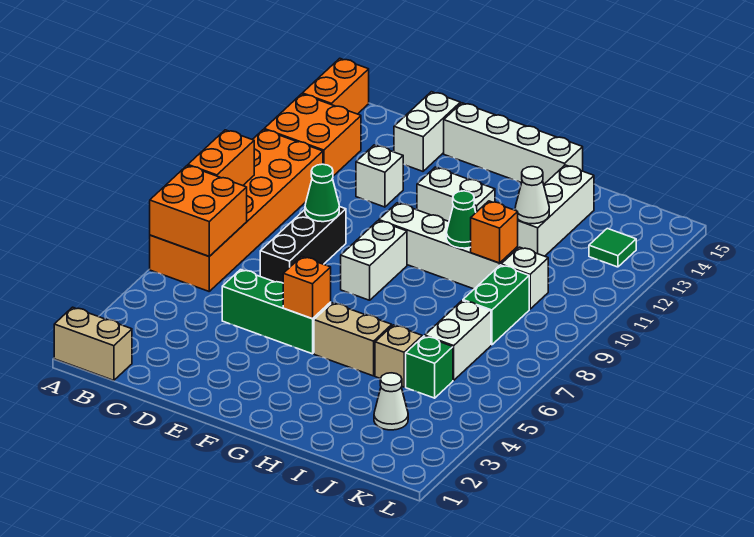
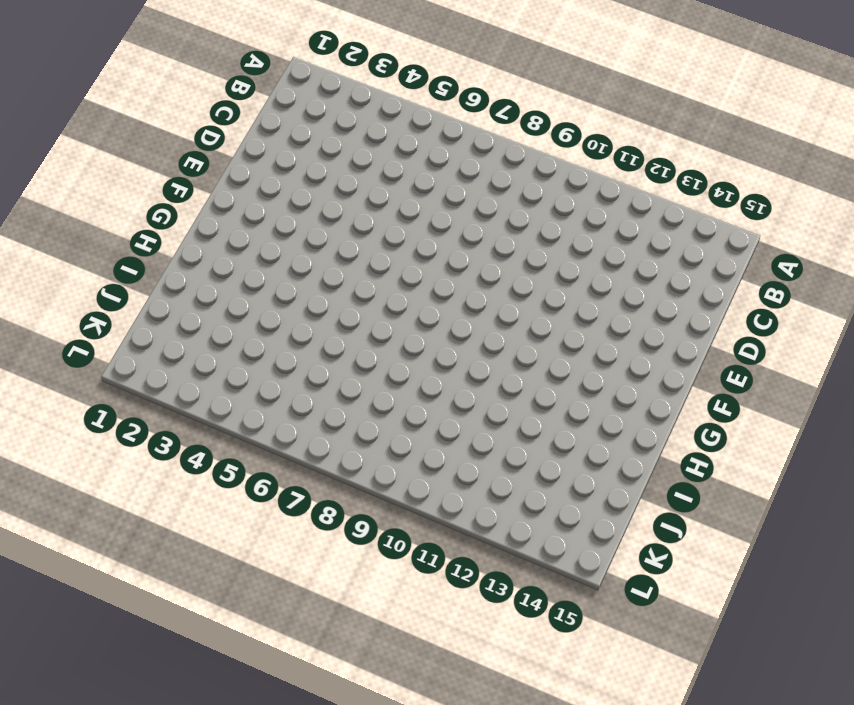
none -> tan 1x2 brick [54,307,132,380]
none -> orange 2x6 brick [150,130,323,291]
none -> orange 2x2 brick [264,94,361,176]

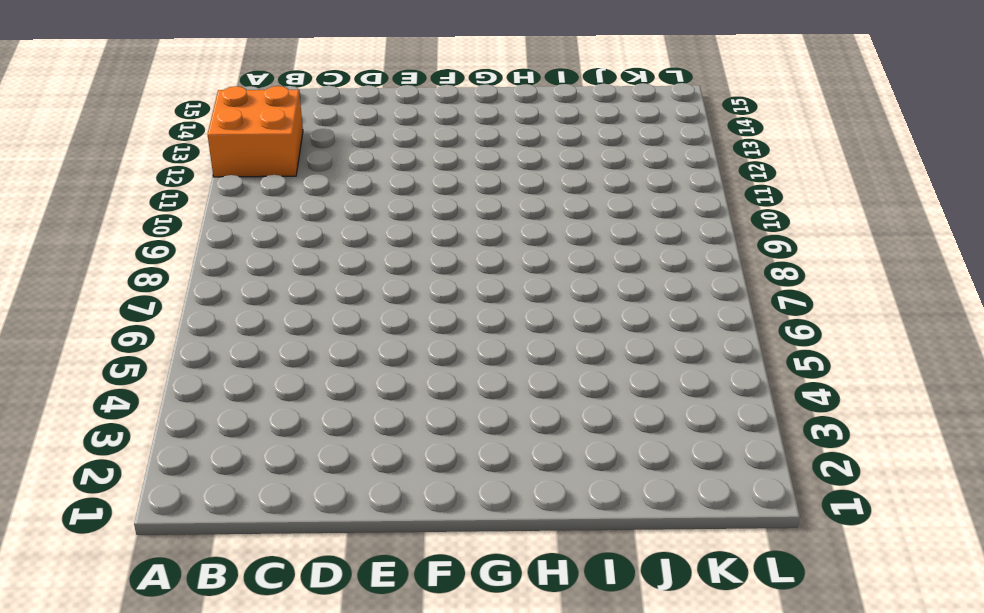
none -> tan 1x2 brick [54,307,132,380]
none -> orange 2x6 brick [150,130,323,291]
none -> orange 1x2 brick [302,58,369,114]

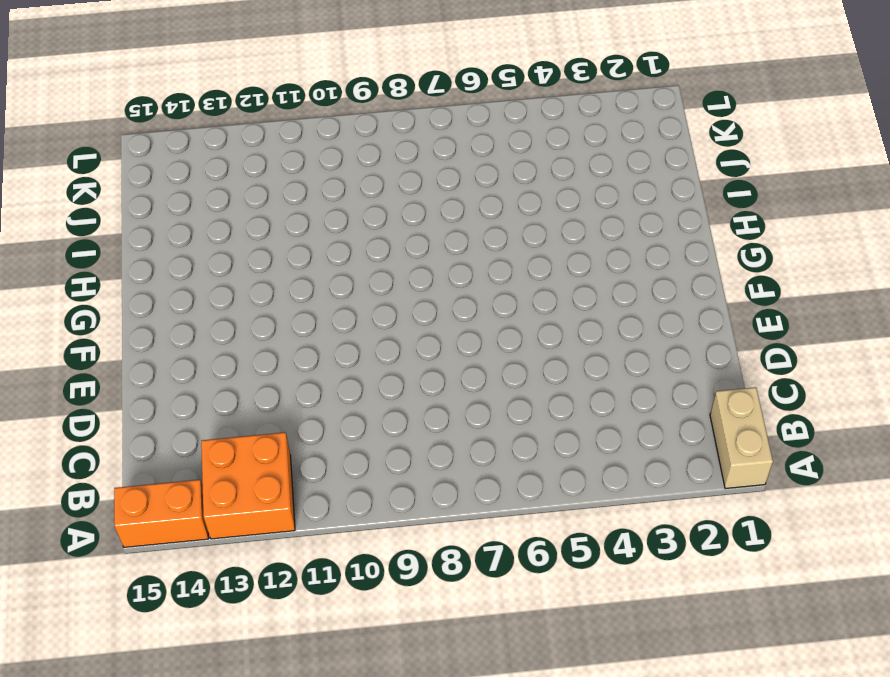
none -> orange 2x6 brick [150,130,323,291]
none -> green 1x3 brick [222,270,331,354]
none -> black 1x3 brick [260,207,346,283]

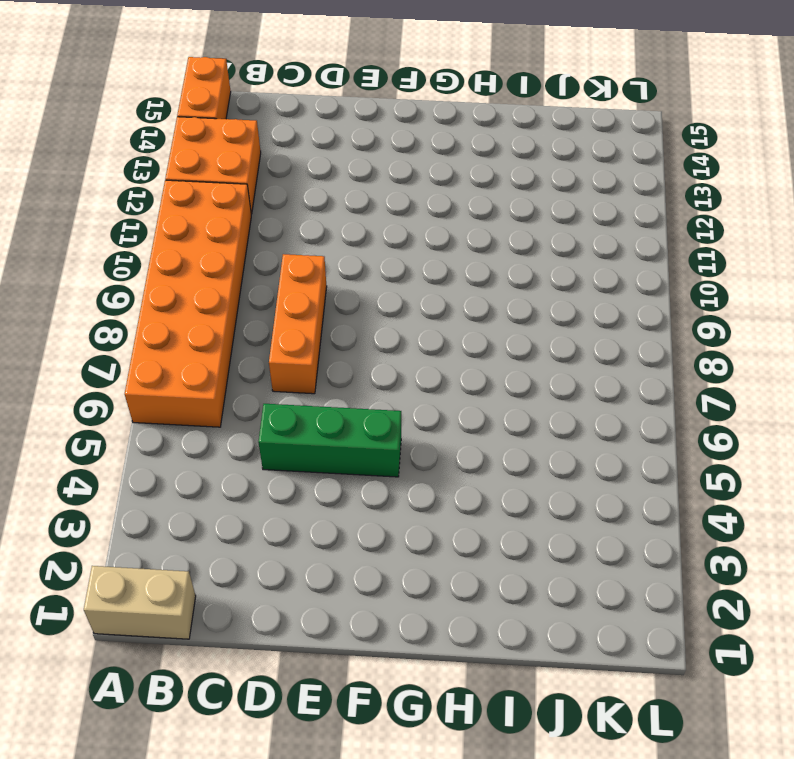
orange 1x3 brick [269,254,327,394] -> black 1x3 brick [260,207,346,283]
none -> white 1x1 brick [356,145,403,207]
none -> white 1x2 brick [394,92,460,171]
none -> white 1x4 brick [444,103,583,184]

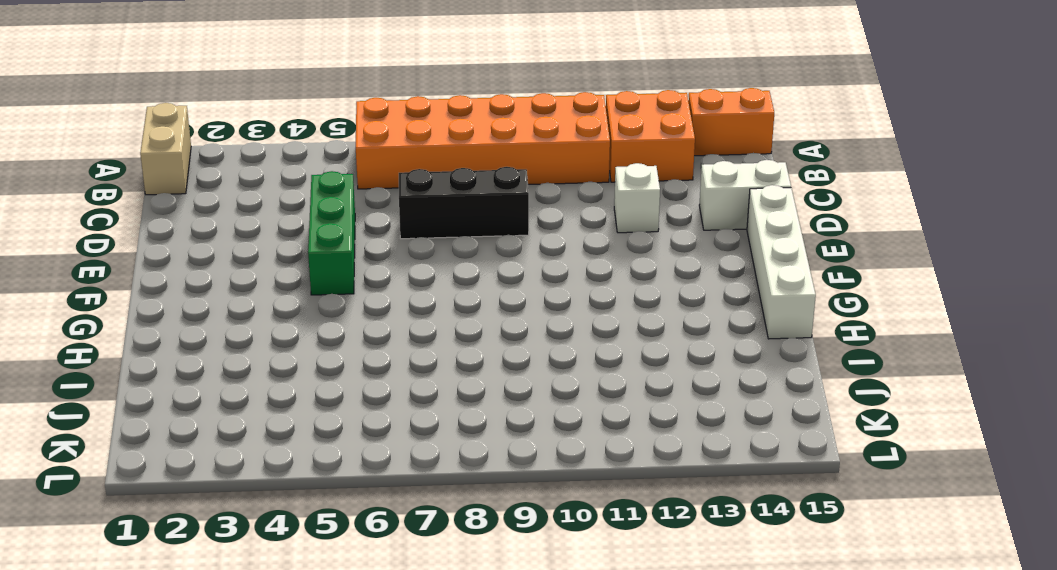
none -> white 1x2 brick [341,221,407,300]
none -> white 1x4 brick [379,203,518,289]
none -> white 1x2 brick [417,167,495,221]

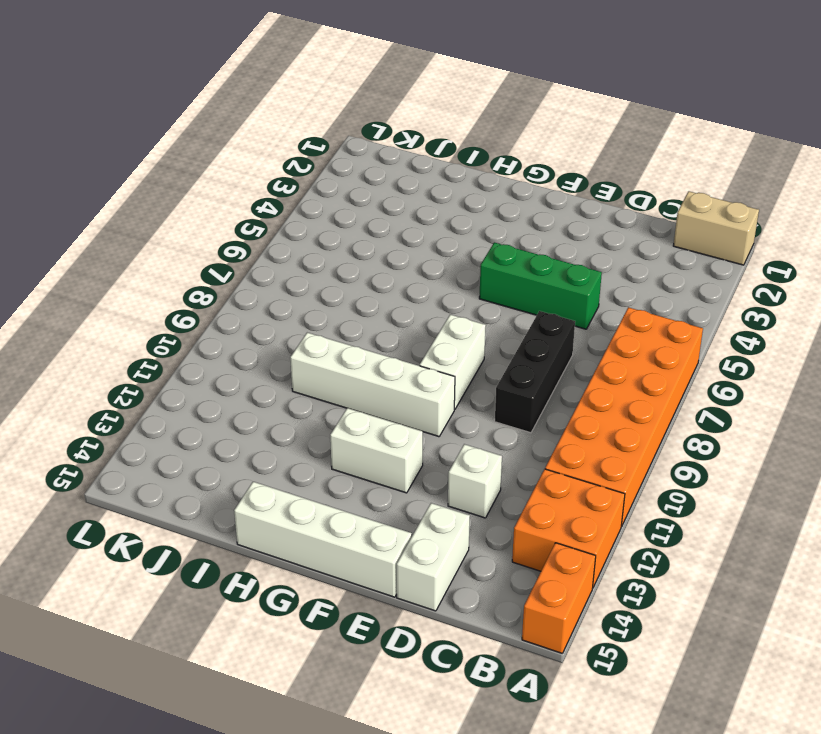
none -> tan 1x2 brick [314,303,392,376]
none -> tan 1x1 brick [375,325,422,387]
none -> white 1x3 brick [518,165,594,256]

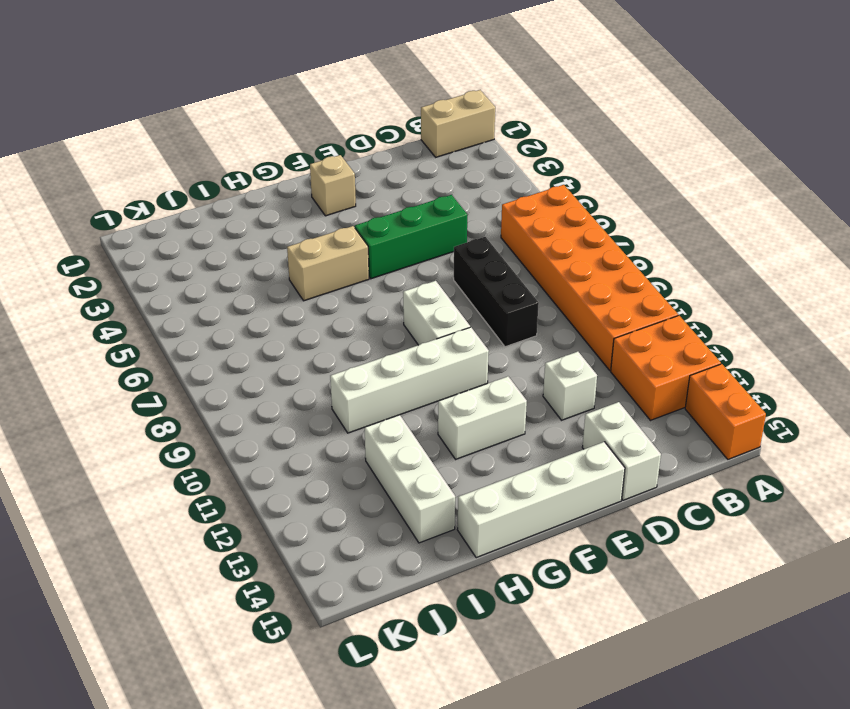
tan 1x1 brick [310,155,356,216] -> tan 1x1 brick moved to [375,325,422,387]
none -> white 1x1 cone [374,373,408,430]
none -> green 1x1 brick [406,336,453,398]
none -> white 1x2 brick [425,301,491,380]

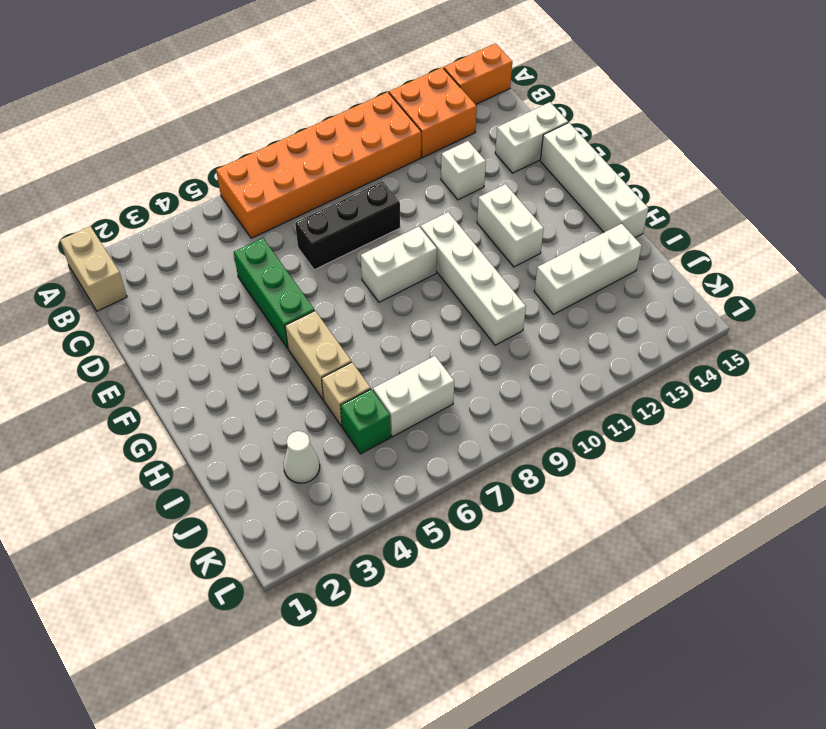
none -> green 1x2 brick [463,265,529,345]
none -> white 1x1 brick [501,247,548,309]
none -> green 1x1 tile [589,228,636,267]

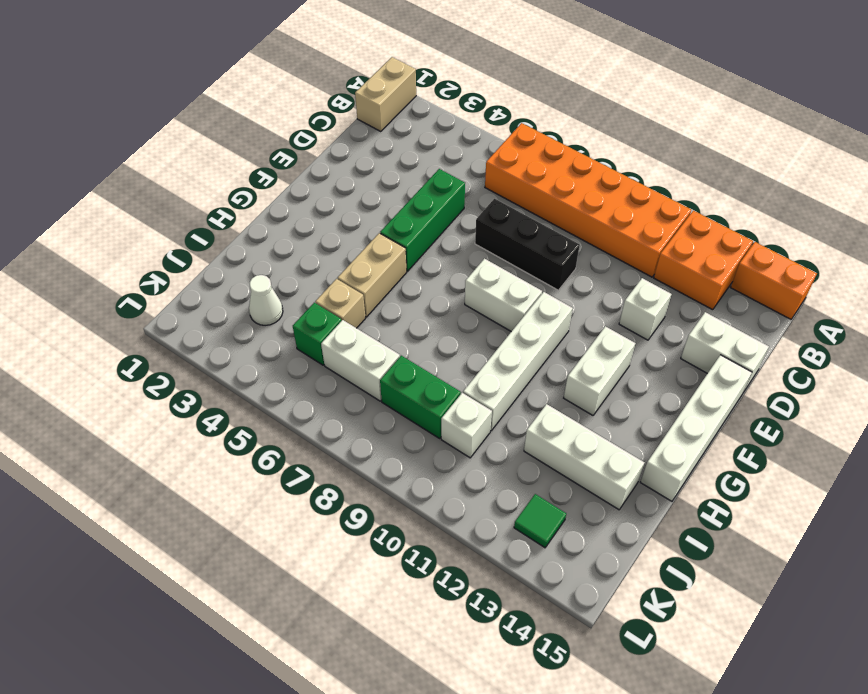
none -> orange 2x2 brick [150,166,247,256]
none -> orange 1x2 brick [188,130,254,186]
none -> green 1x1 cone [305,164,339,222]

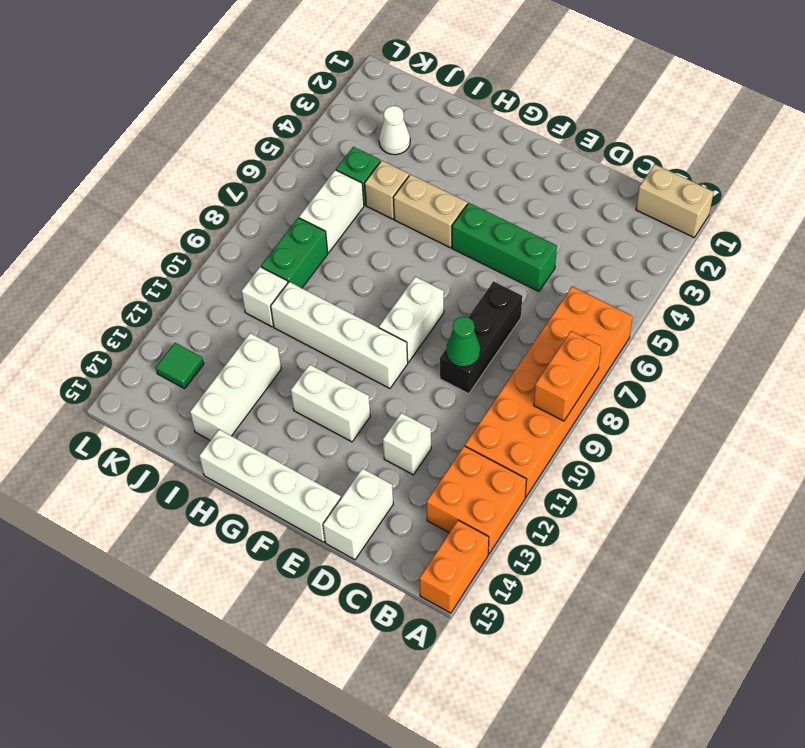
none -> orange 2x2 brick [150,166,247,256]
none -> orange 1x1 brick [283,257,331,319]
none -> green 1x1 cone [446,191,476,248]

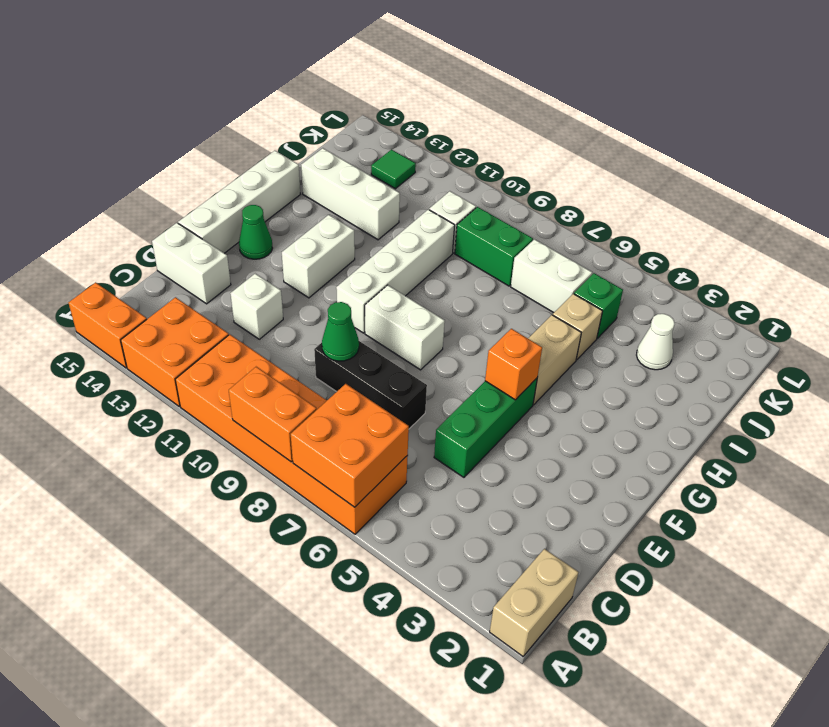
green 1x1 cone [239,205,272,259] -> green 1x1 cone moved to [446,191,476,248]
none -> orange 1x1 brick [471,201,518,263]
none -> white 1x1 cone [515,167,549,224]

